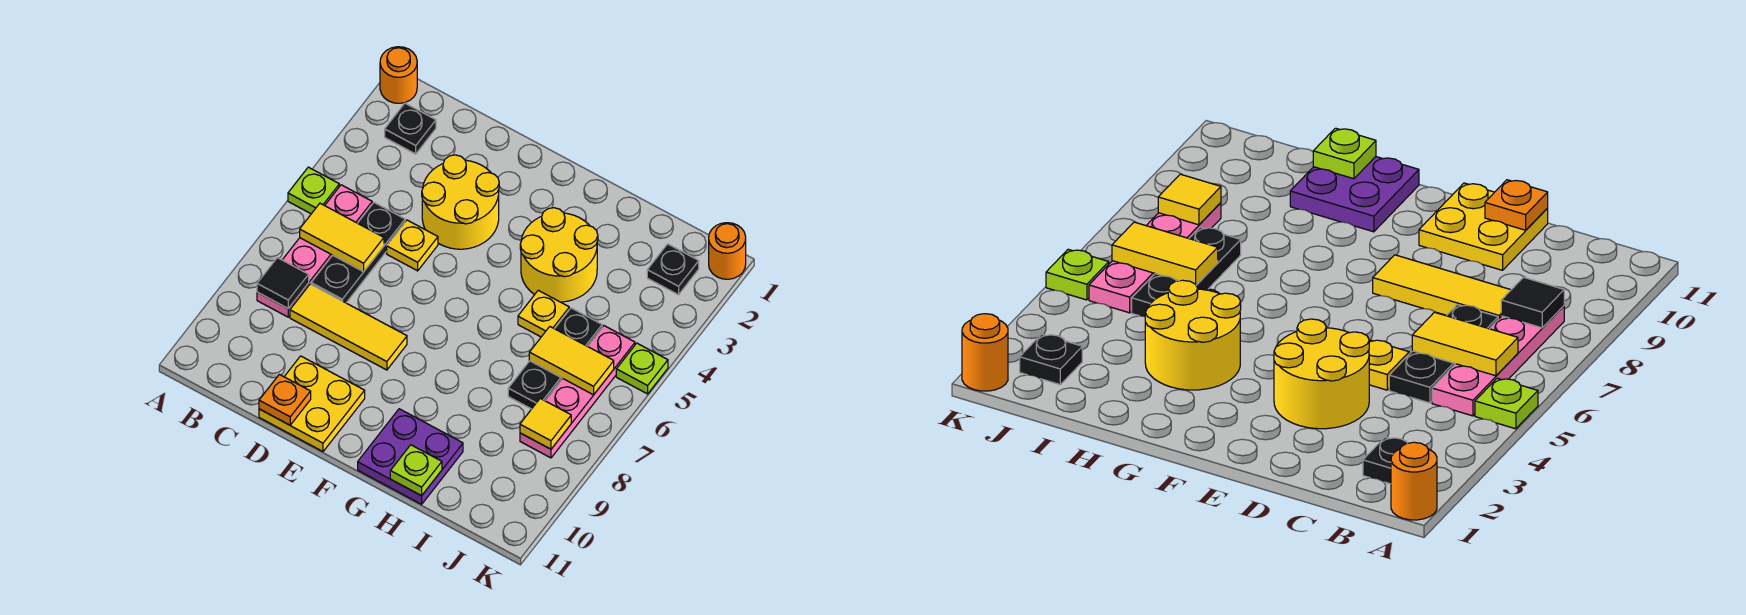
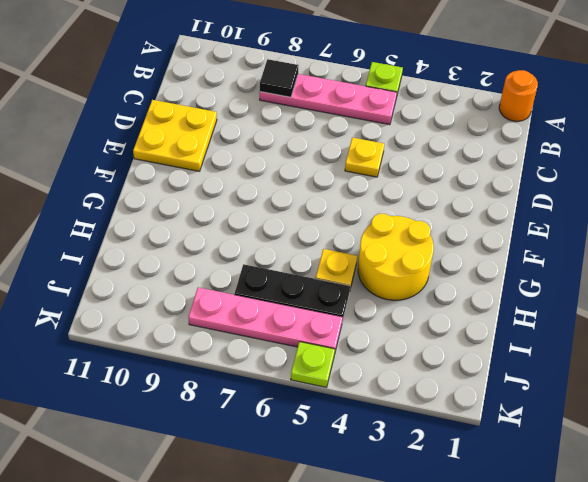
none -> black 1x1 plate [385,103,436,154]
none -> black 1x3 plate [311,203,405,303]
none -> yellow 1x3 tile [290,284,407,370]

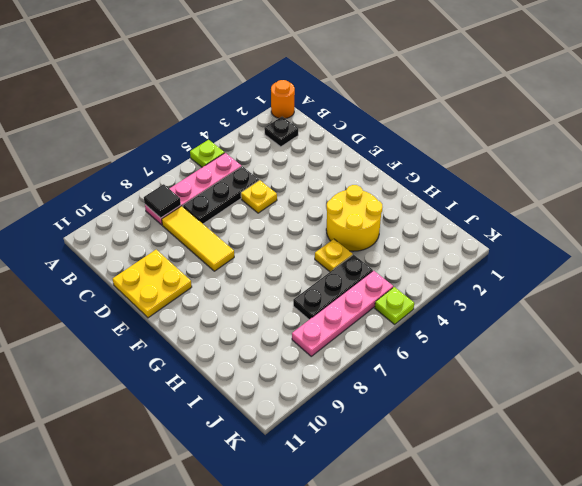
none -> yellow 2x2 round brick [422,155,499,249]
none -> purple 2x2 plate [358,409,463,504]
none -> black 1x1 plate [647,244,699,295]

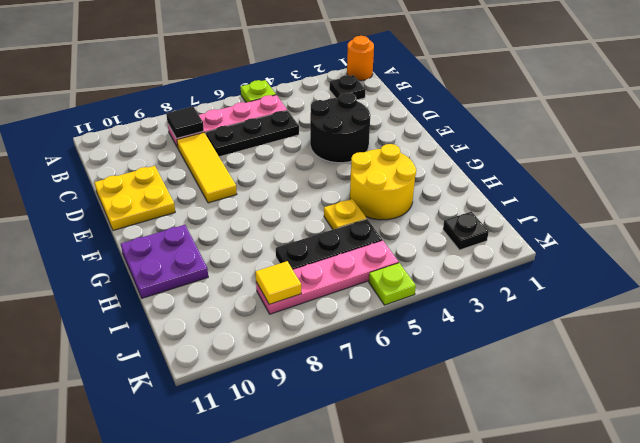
black 2x2 round brick [310,93,371,163] -> yellow 2x2 round brick [422,155,499,249]
none -> yellow 1x1 plate [387,220,438,271]
none -> orange 1x1 round brick [709,223,746,279]
none -> yellow 1x2 tile [300,203,384,272]

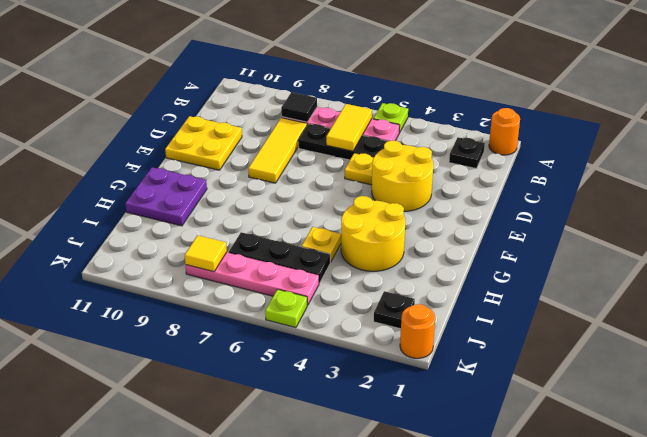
none -> orange 1x1 plate [259,374,311,425]
none -> lime 1x1 plate [390,445,442,496]
none -> yellow 1x2 tile [529,327,614,395]

